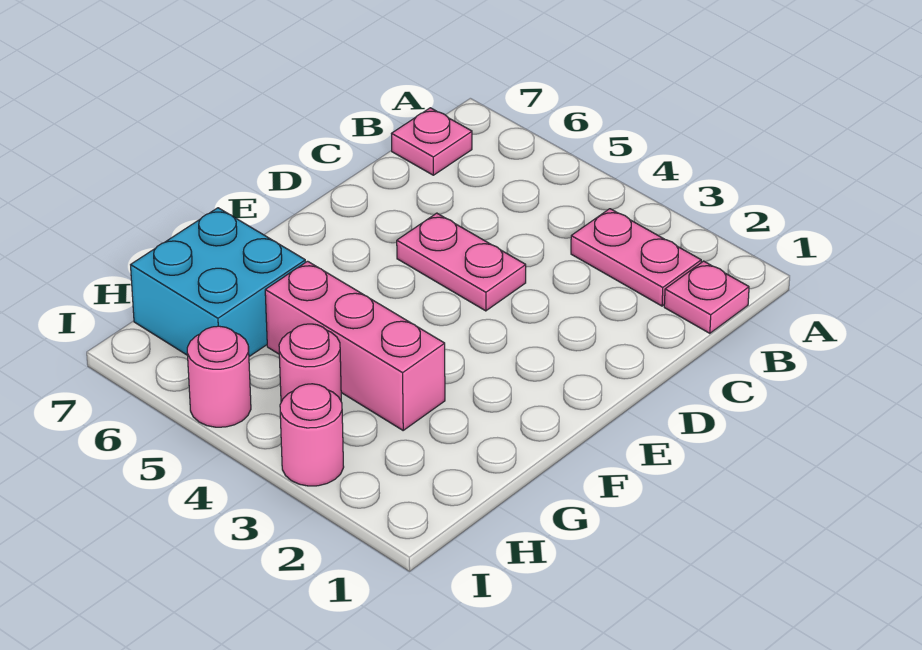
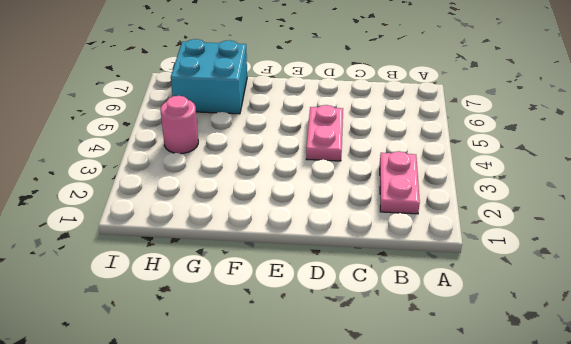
none -> pink 1x1 plate [664,261,749,333]
none -> pink 1x1 plate [391,108,472,175]

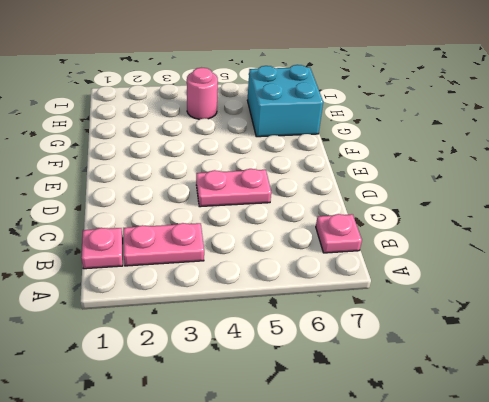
none -> pink 1x3 brick [265,261,445,430]
none -> pink 1x1 round brick [280,384,344,486]

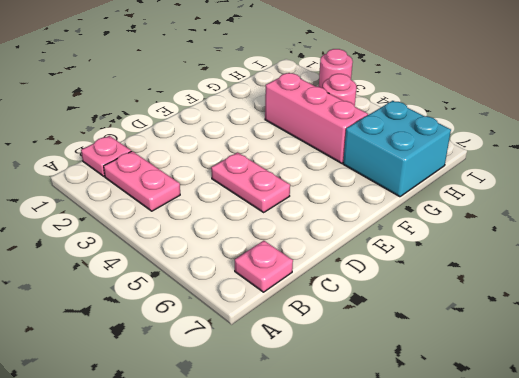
none -> pink 1x1 round brick [187,326,251,427]

